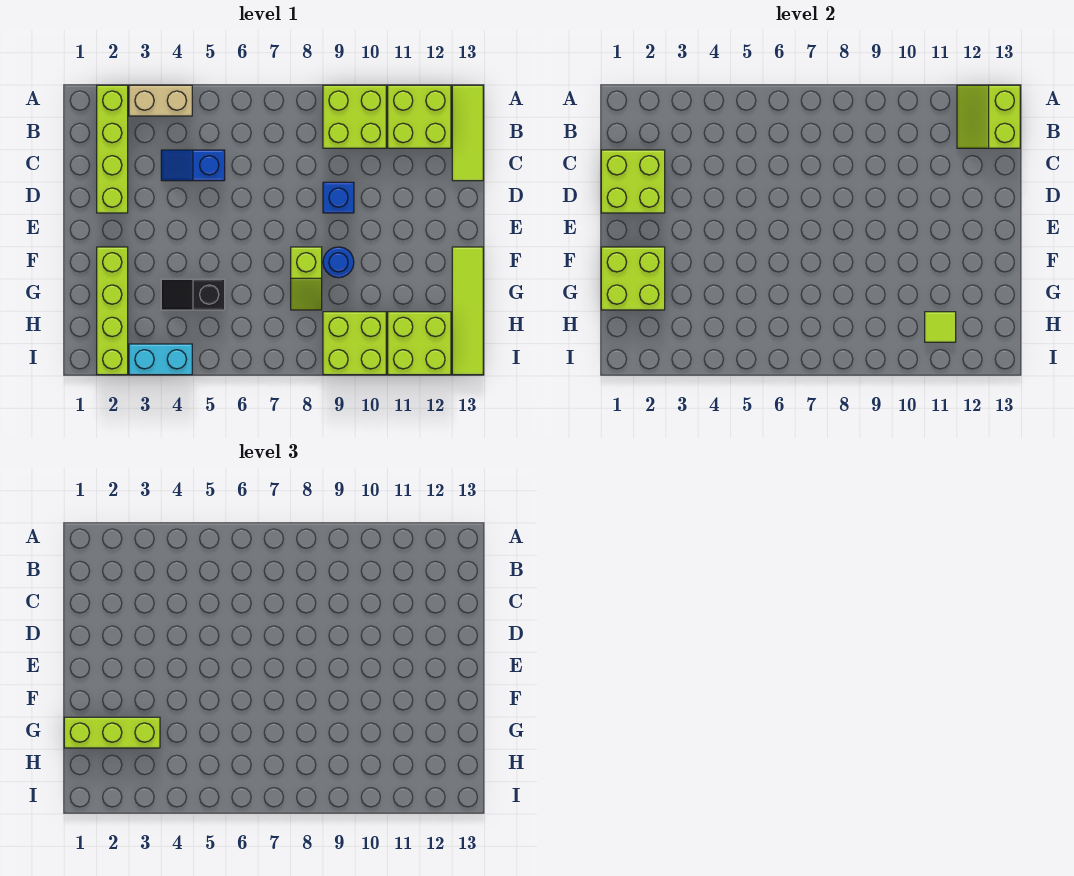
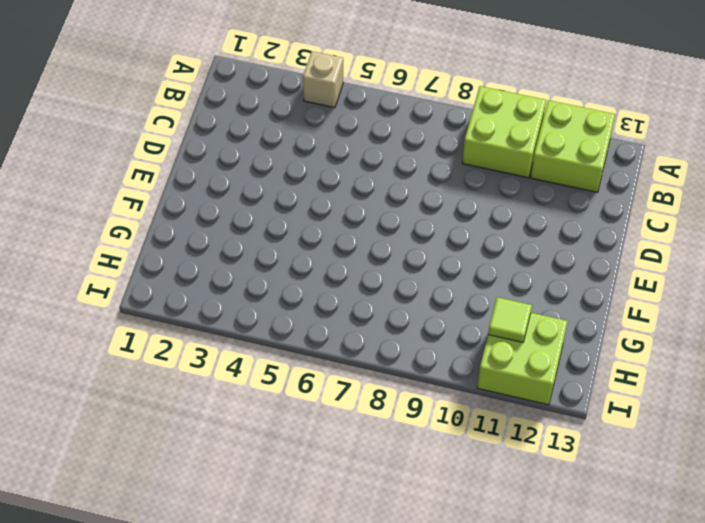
tan 1x1 brick [303,51,343,108] -> tan 1x2 brick [129,85,192,116]
none -> lime 1x4 brick [97,85,128,213]
none -> lime 1x3 tile [452,85,483,181]
none -> blue 1x2 slope [161,150,225,181]

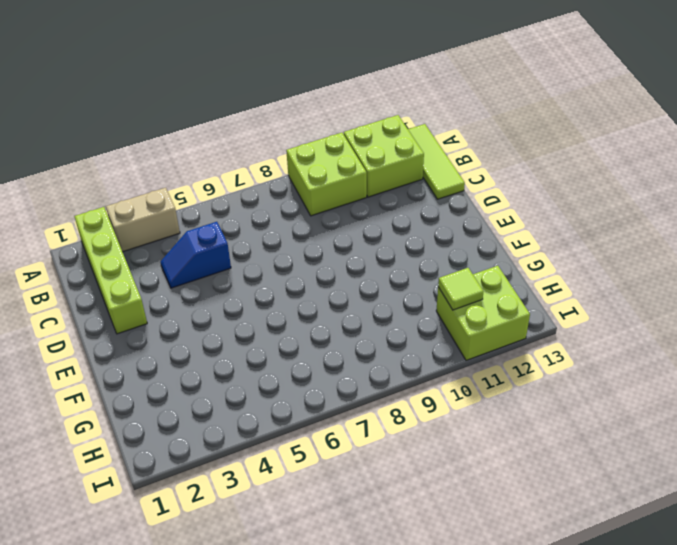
none -> blue 1x1 brick [323,182,354,213]
none -> lime 1x4 brick [97,247,128,375]
none -> lime 1x2 slope [291,247,322,310]

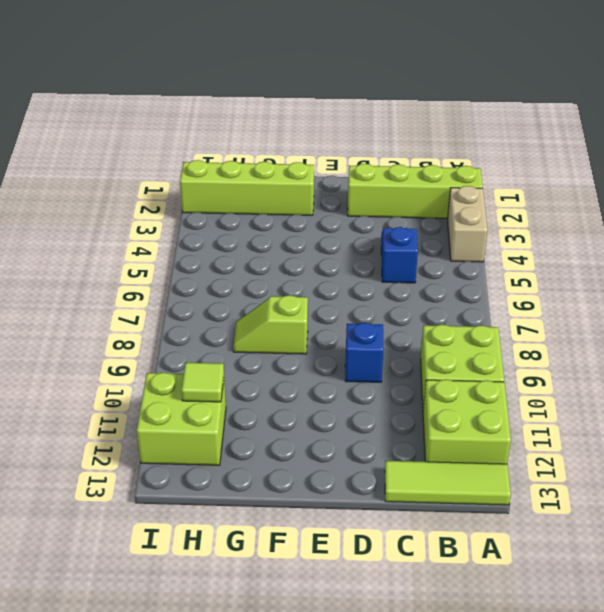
none -> blue 1x1 round brick [323,247,354,278]
none -> lime 1x4 tile [452,247,483,375]
none -> black 1x2 slope [161,279,225,310]

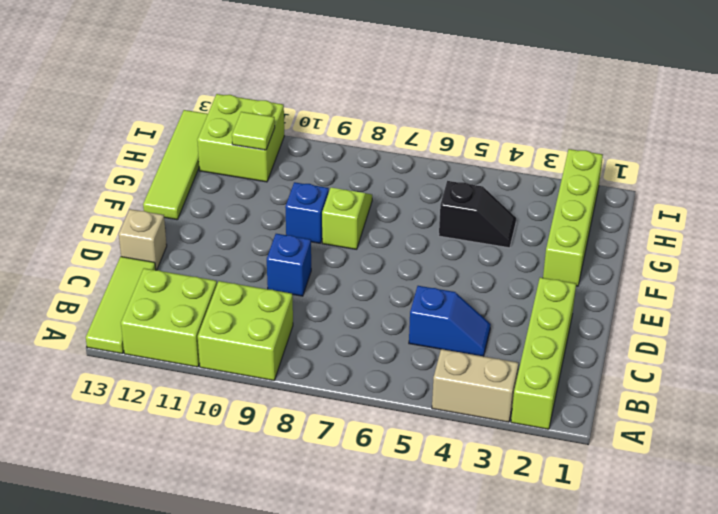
tan 1x1 brick [119,209,167,270] -> none
blue 1x1 brick [285,182,329,243] -> blue 1x1 round brick [323,247,354,278]
none -> lime 2x2 brick [323,312,386,375]
none -> cyan 1x2 brick [129,344,192,375]
none -> lime 2x2 slope [957,85,1020,148]

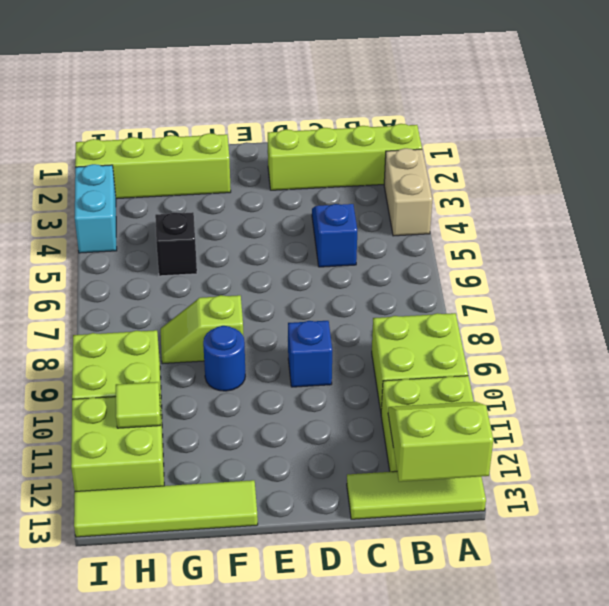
none -> lime 2x2 brick [601,150,665,213]
none -> lime 2x2 brick [601,247,665,310]
none -> lime 1x3 brick [64,717,160,748]

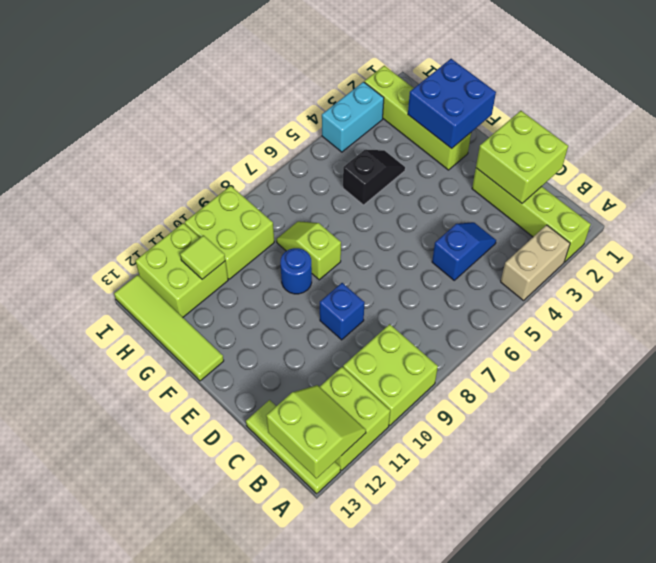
blue 2x2 brick [408,59,496,149] -> lime 2x2 brick [601,247,665,310]
none -> lime 1x3 brick [64,717,160,748]

